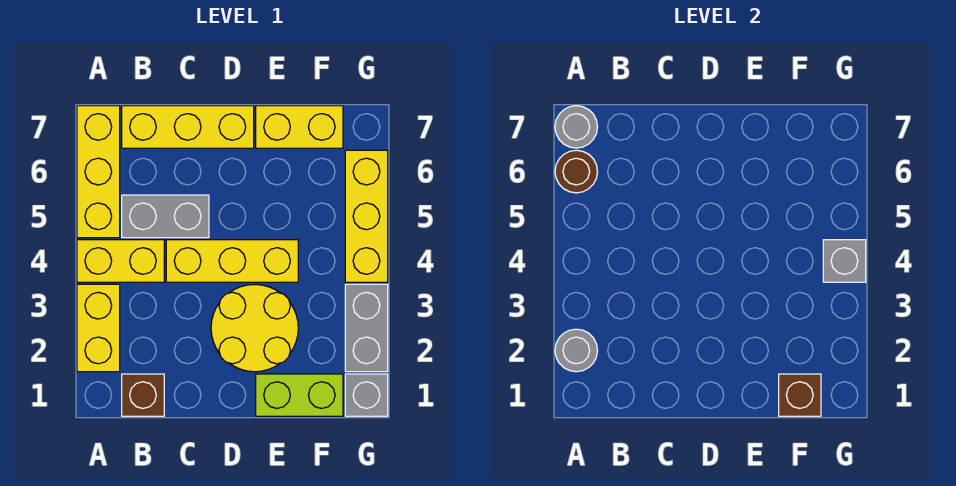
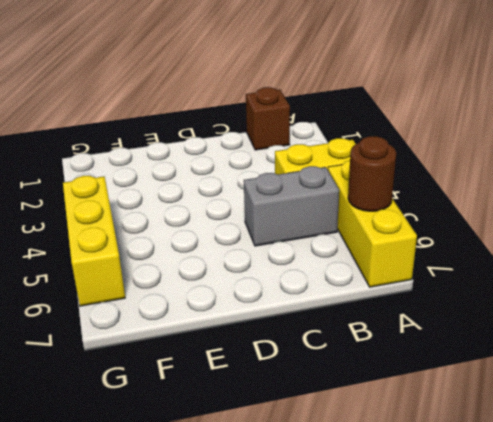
none -> yellow 1x2 brick [77,284,120,372]
none -> yellow 1x3 brick [122,106,254,148]
none -> yellow 1x3 brick [166,240,298,282]

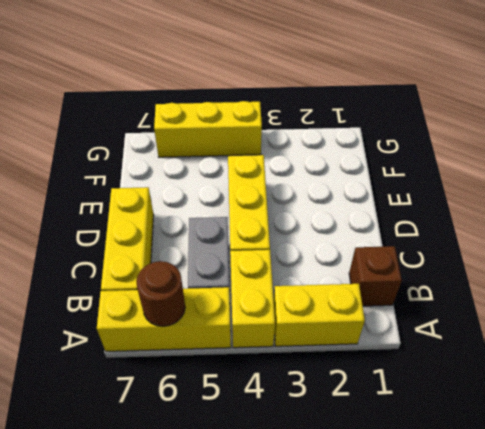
none -> yellow 2x2 round brick [211,284,298,372]
none -> lime 1x2 brick [256,374,343,416]
none -> yellow 1x2 brick [256,106,343,148]

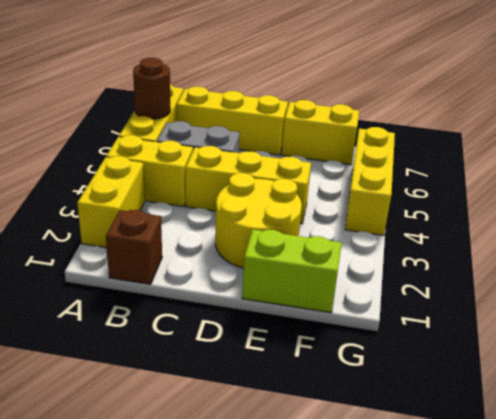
none -> grey 1x1 brick [345,374,388,416]
none -> grey 1x2 brick [345,284,388,372]
none -> grey 1x1 round brick [555,329,598,372]

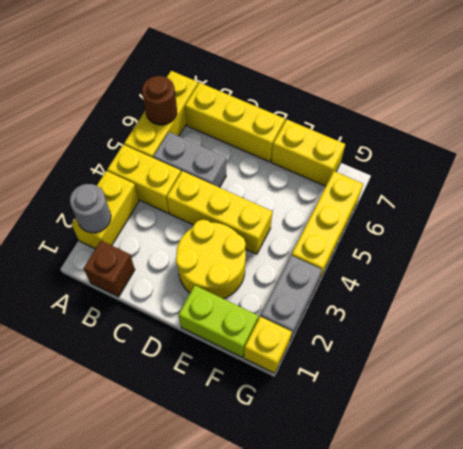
yellow 1x1 brick [244,316,292,373] -> grey 1x1 brick [345,374,388,416]
none -> grey 1x1 round brick [555,106,597,148]
none -> brown 1x1 brick [779,374,821,416]
none -> grey 1x1 brick [823,240,866,282]

